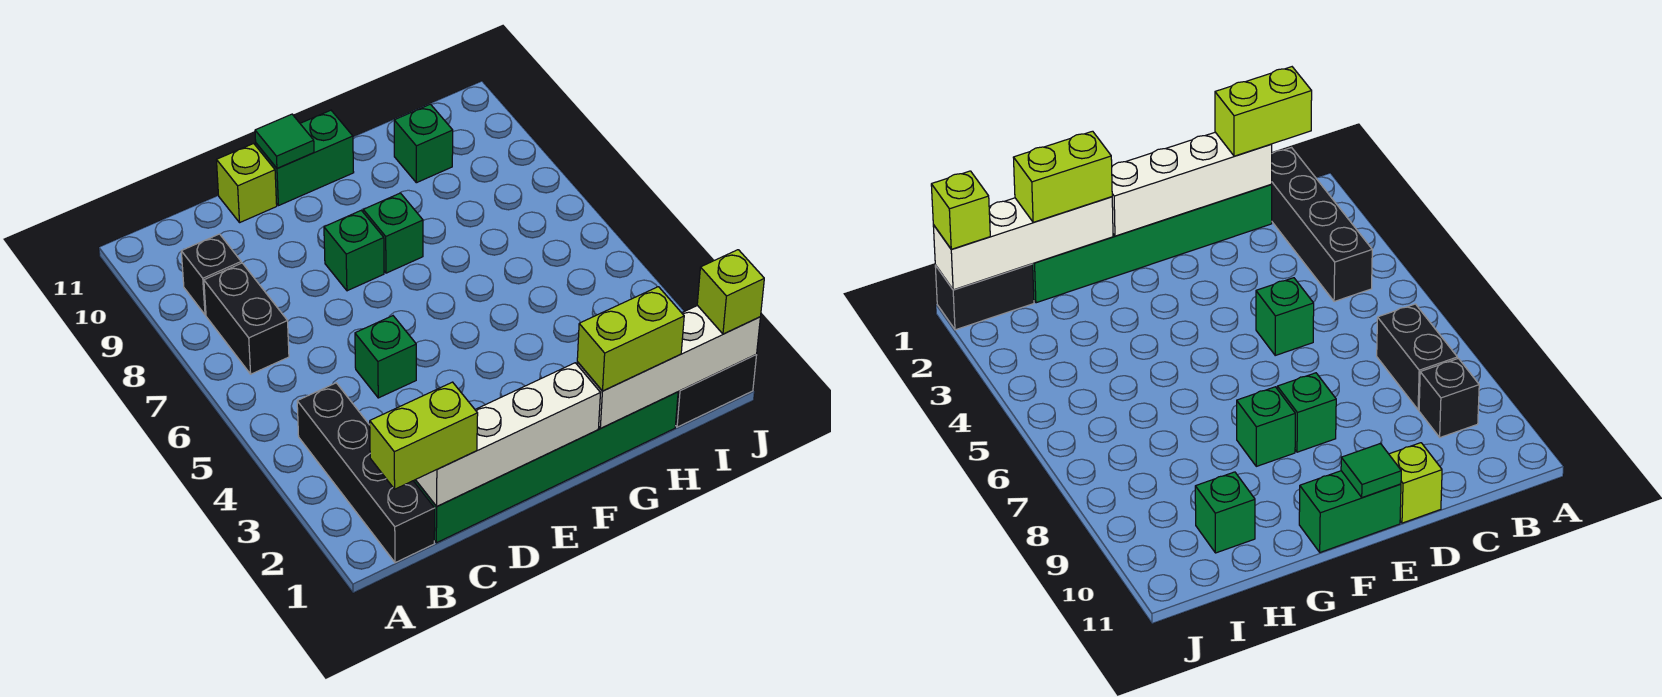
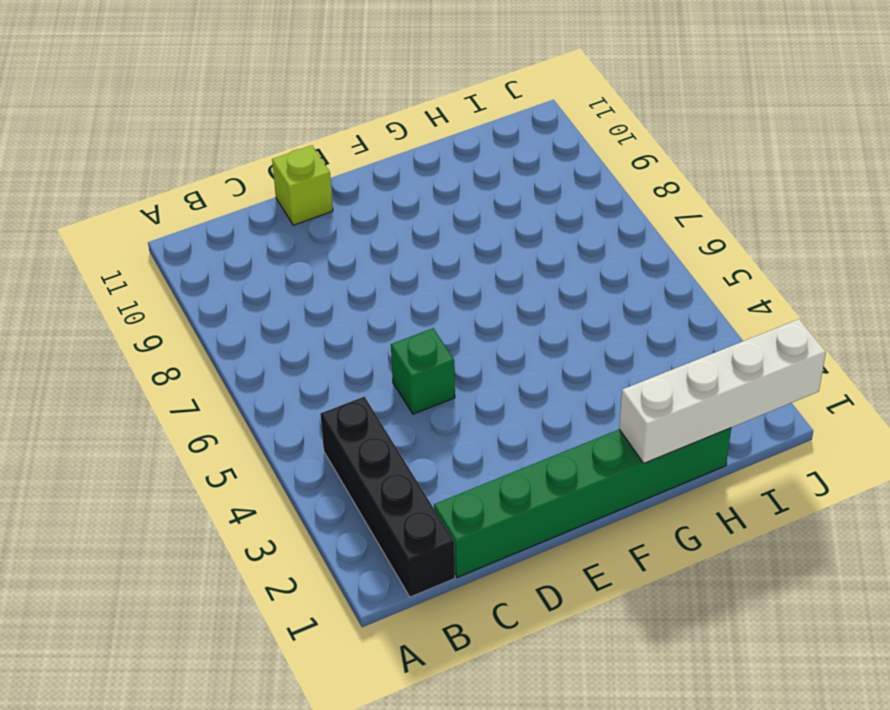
none -> black 1x2 brick [204,263,289,374]
none -> black 1x1 brick [181,234,241,315]
none -> green 1x1 brick [324,210,384,291]

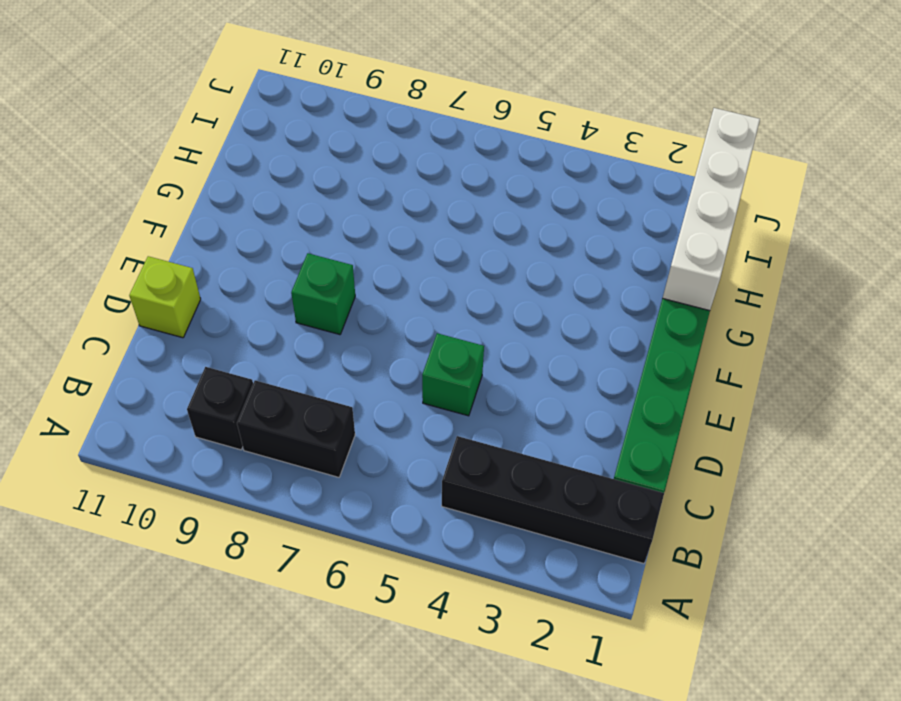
none -> green 1x2 brick [256,110,354,206]
none -> green 1x1 brick [363,193,423,273]
none -> green 1x1 brick [394,104,453,183]

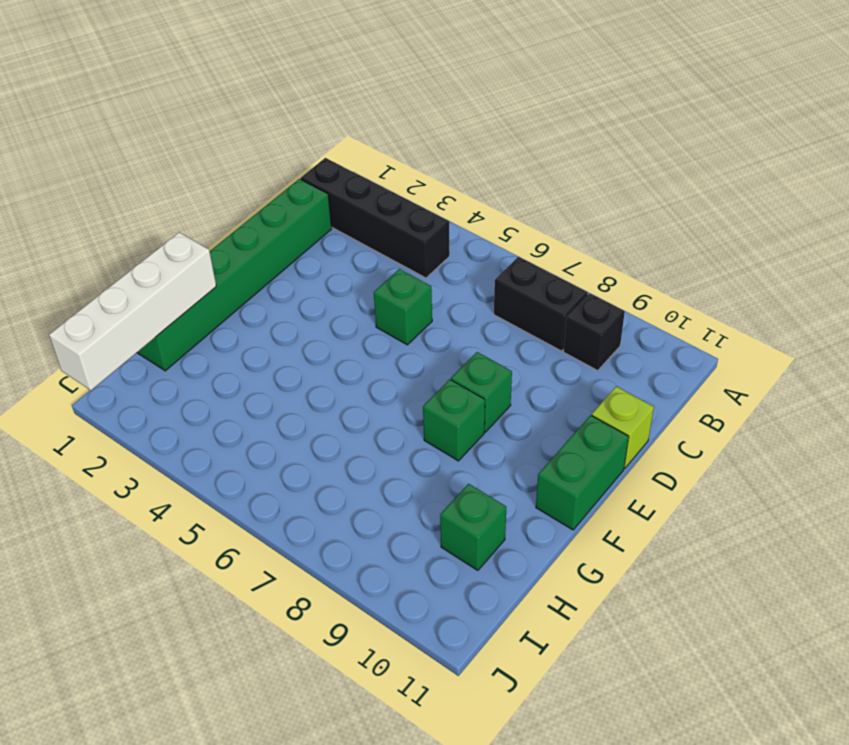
none -> black 1x2 brick [676,355,757,427]
none -> white 1x4 brick [416,363,600,506]
none -> green 1x1 tile [255,114,314,168]

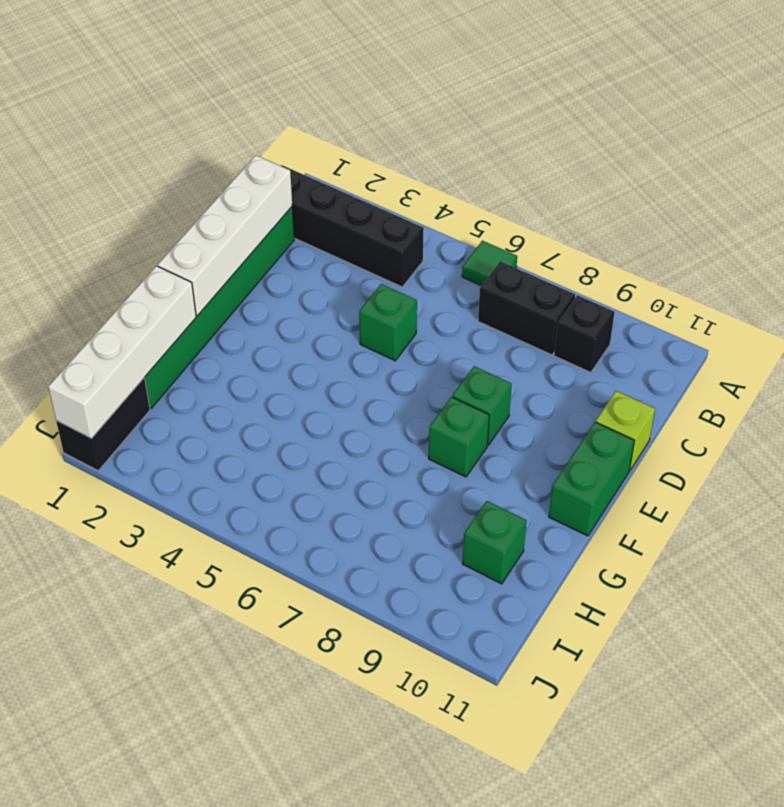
green 1x1 tile [462,241,517,286] -> green 1x1 tile moved to [255,114,314,168]
none -> lime 1x2 brick [370,382,478,489]
none -> lime 1x2 brick [577,287,684,391]
none -> lime 1x1 brick [697,250,764,334]

